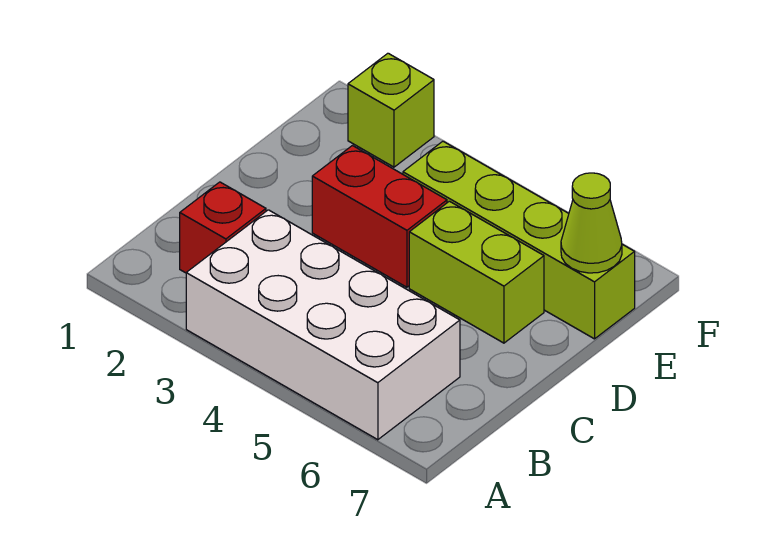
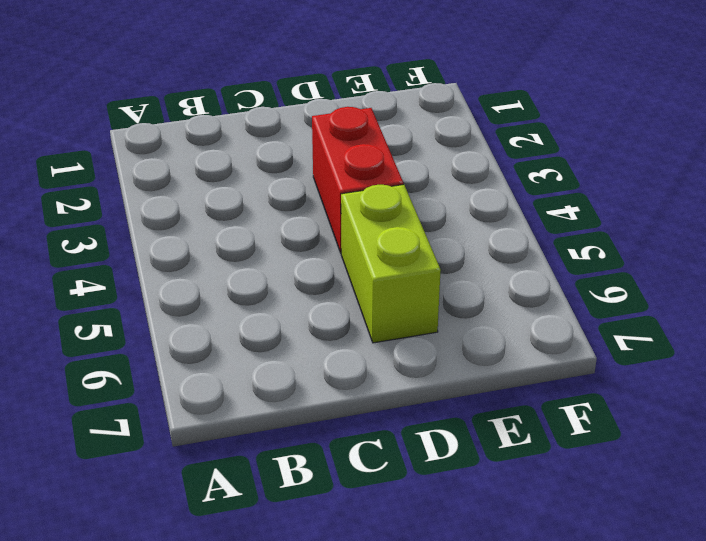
none -> white 2x4 brick [186,210,460,440]
none -> red 1x1 brick [180,182,266,273]

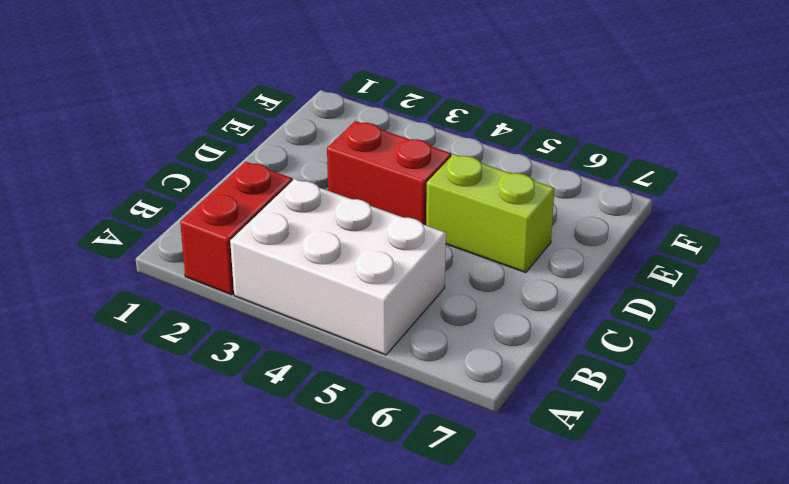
red 1x2 brick [180,162,292,295] -> red 1x1 brick [180,182,266,273]
white 2x3 brick [230,179,446,355] -> white 2x4 brick [186,210,460,440]
none -> lime 1x4 brick [403,141,635,339]
none -> lime 1x1 brick [348,53,434,167]

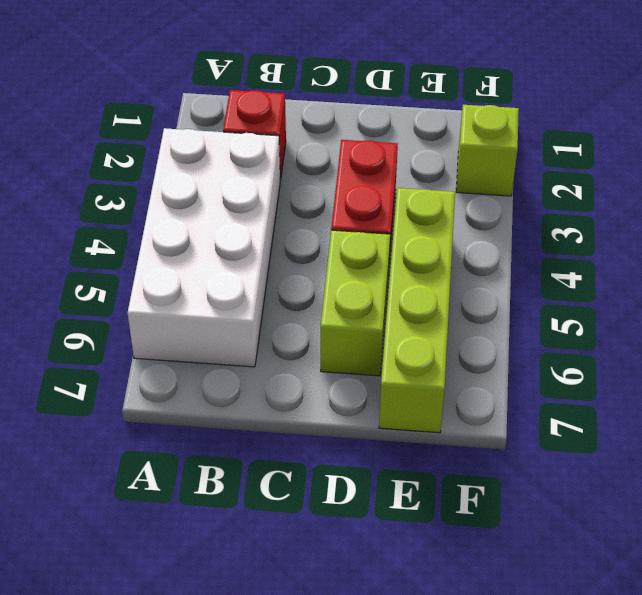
none -> lime 1x1 cone [561,173,622,273]

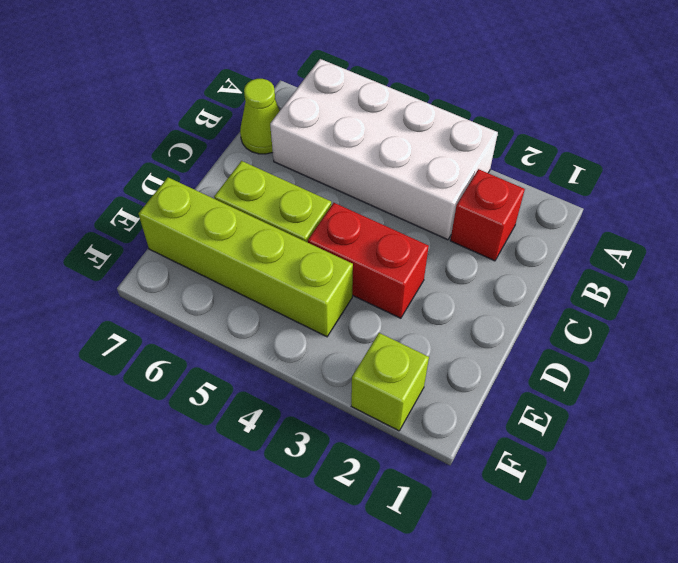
lime 1x1 cone [240,79,280,154] -> lime 1x1 cone moved to [561,173,622,273]

